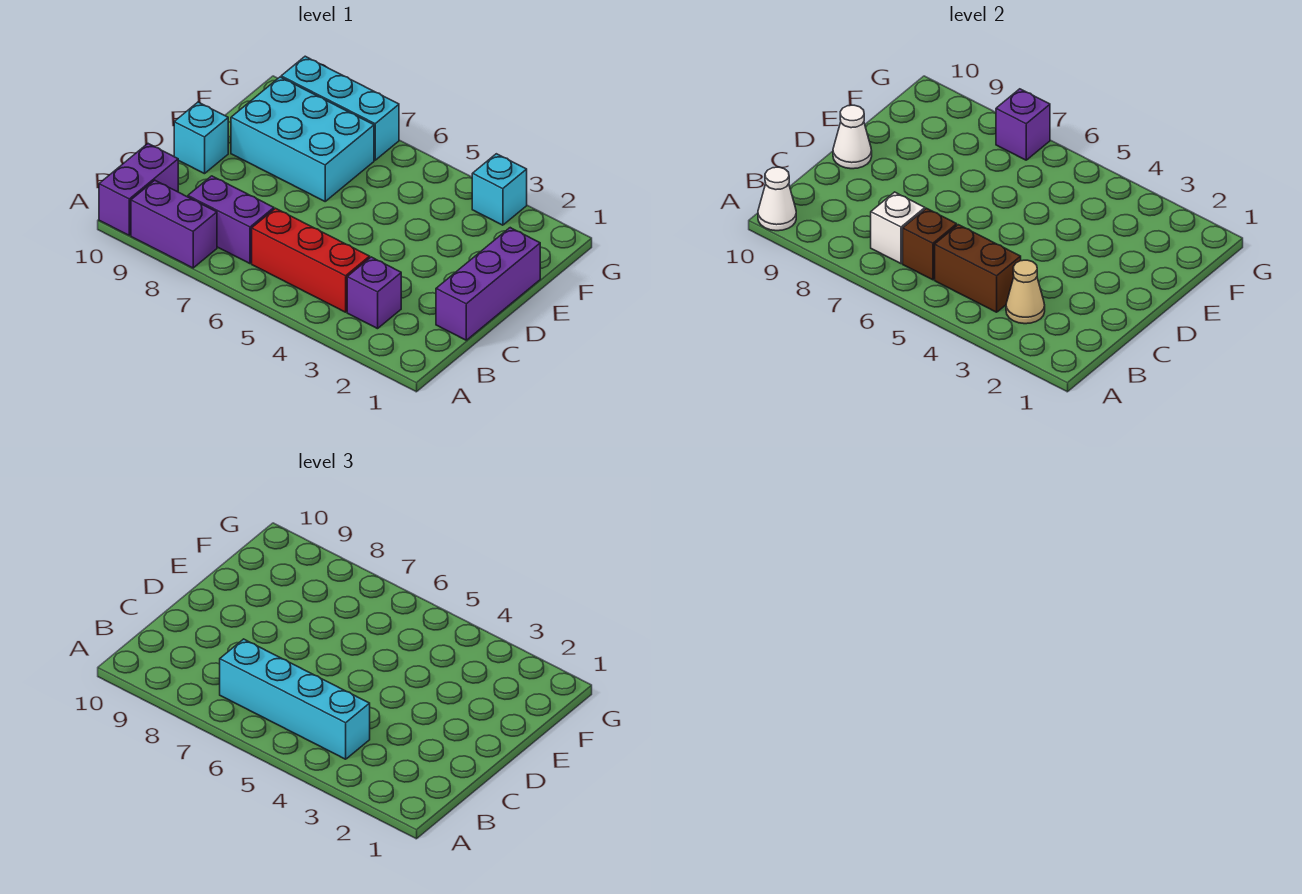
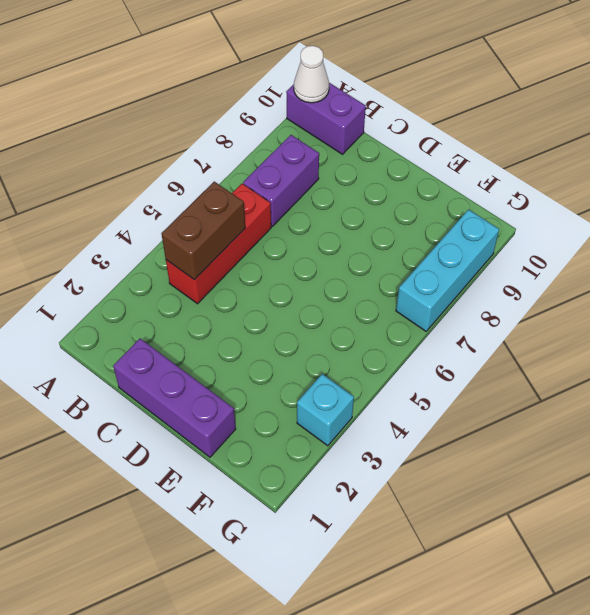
none -> purple 1x2 brick [131,180,217,268]
none -> purple 1x1 brick [347,257,401,329]
none -> cyan 1x1 brick [174,102,228,174]

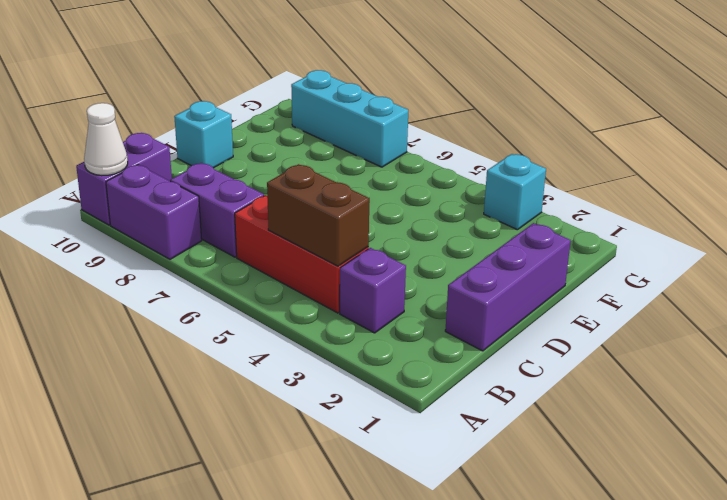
none -> cyan 2x3 brick [231,77,374,201]
none -> tan 1x1 cone [1006,260,1045,324]
none -> brown 1x1 brick [903,208,957,280]

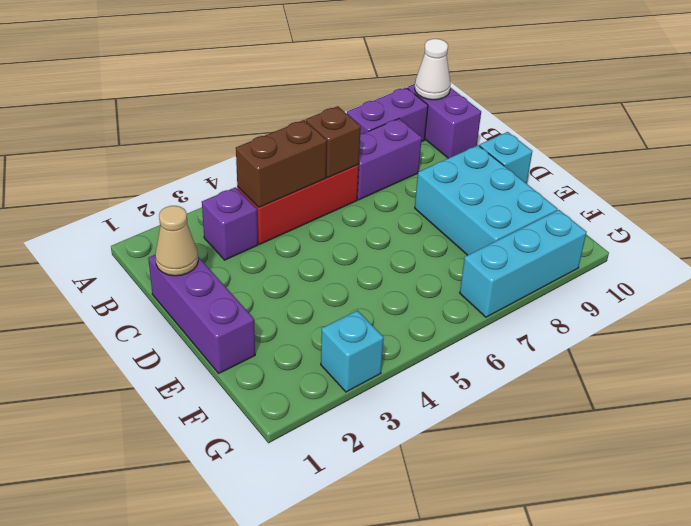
tan 1x1 cone [155,206,198,276] -> tan 1x1 cone moved to [1006,260,1045,324]
cyan 2x3 brick [415,145,557,255] -> cyan 2x3 brick turned to [231,77,374,201]
none -> white 1x1 brick [871,192,925,264]
none -> white 1x1 cone [833,105,872,169]
none -> purple 1x1 brick [996,89,1050,160]

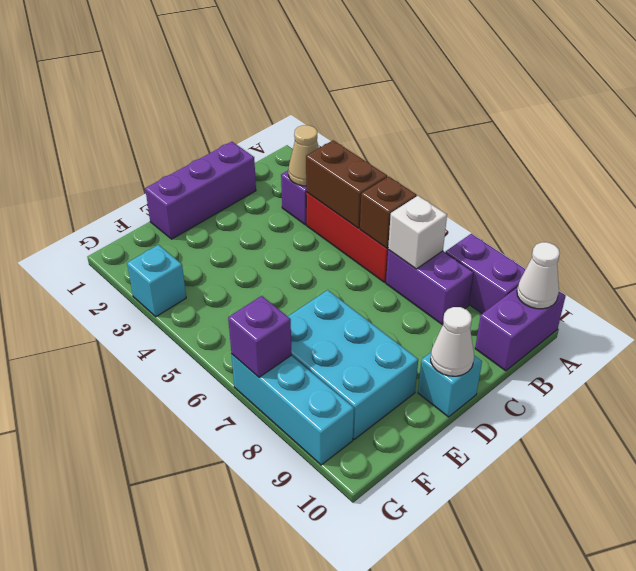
none -> cyan 1x4 brick [220,639,370,759]

